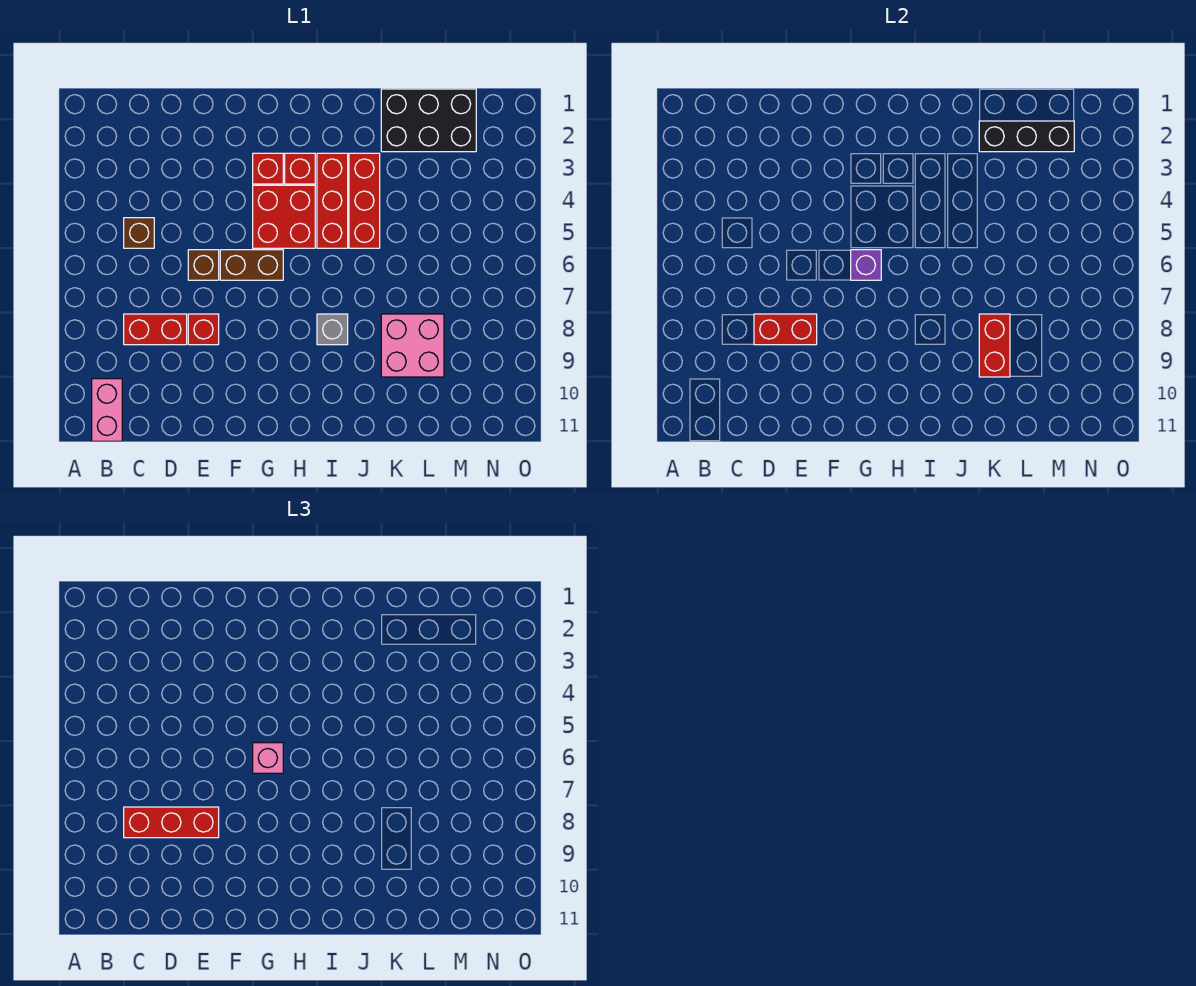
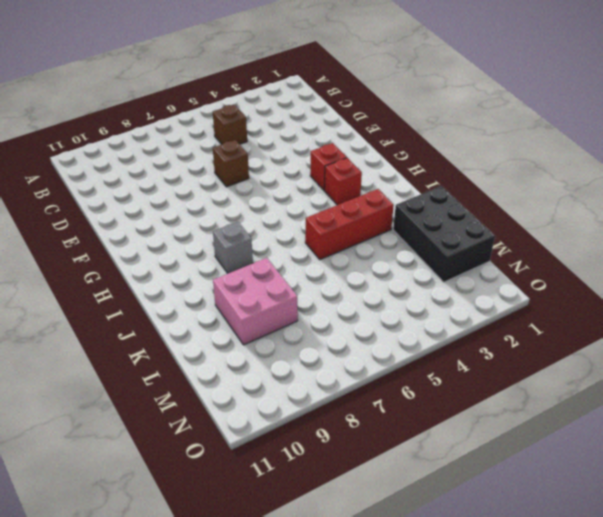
none -> pink 1x2 brick [92,379,122,441]
none -> red 1x2 brick [124,314,187,345]
none -> red 1x1 brick [188,314,219,345]

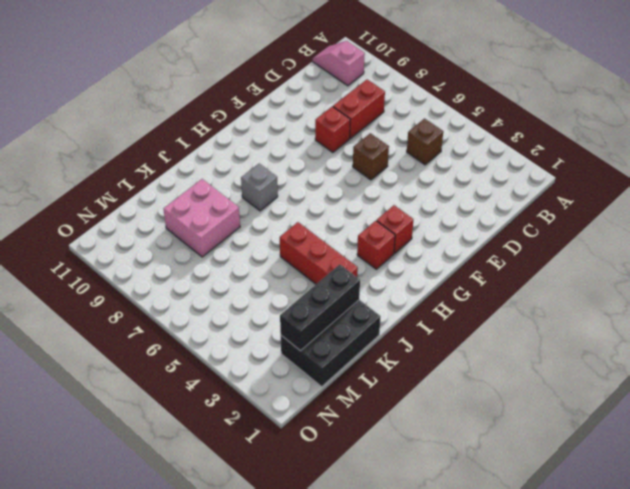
pink 1x2 slope [313,41,365,86] -> pink 1x2 brick [92,379,122,441]
none -> brown 1x2 brick [220,250,283,280]
none -> red 2x2 brick [253,185,315,248]
none -> red 1x3 brick [317,153,348,248]

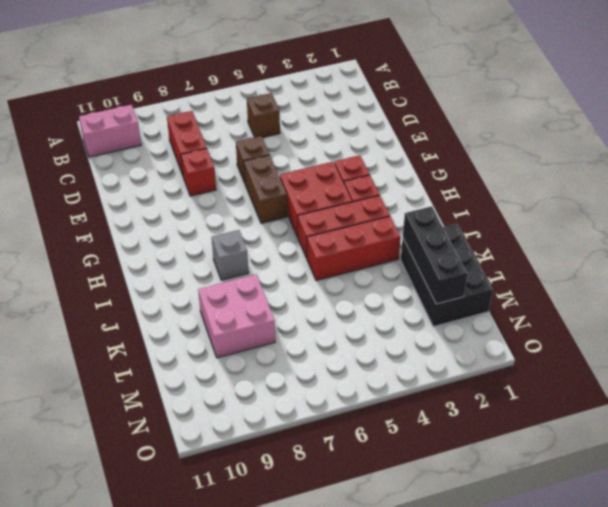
none -> red 1x2 brick [754,314,817,345]
none -> purple 1x1 brick [851,250,881,280]
none -> red 1x2 brick [979,314,1010,377]

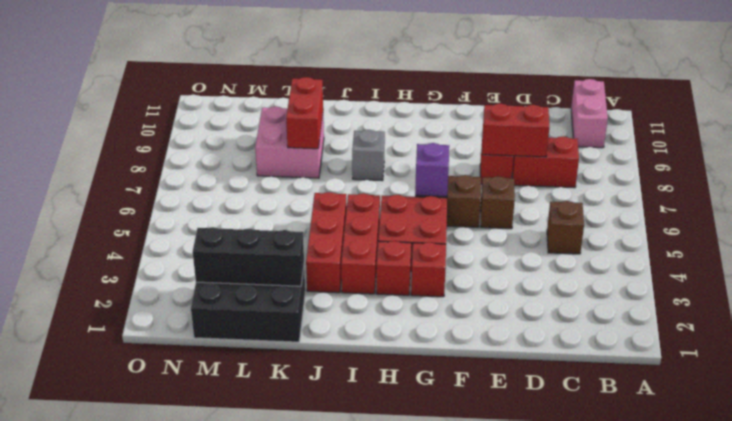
none -> red 1x3 brick [124,807,219,838]
none -> pink 1x1 brick [253,743,283,773]

